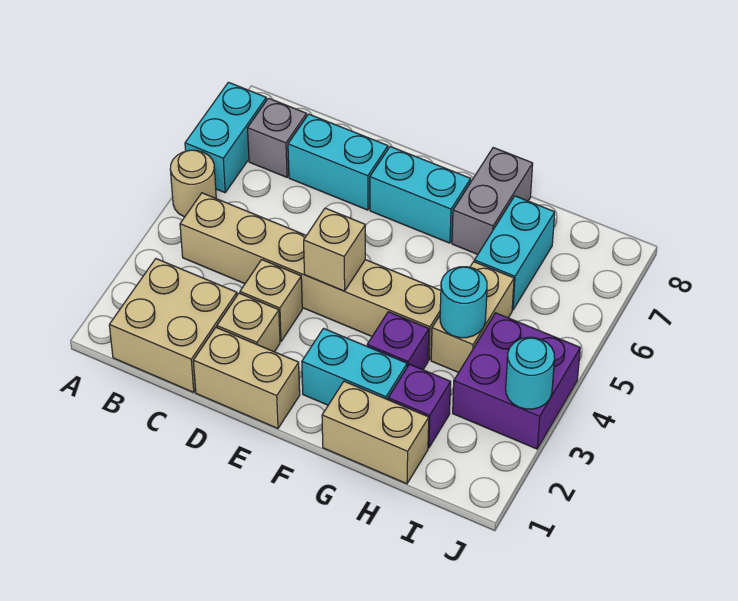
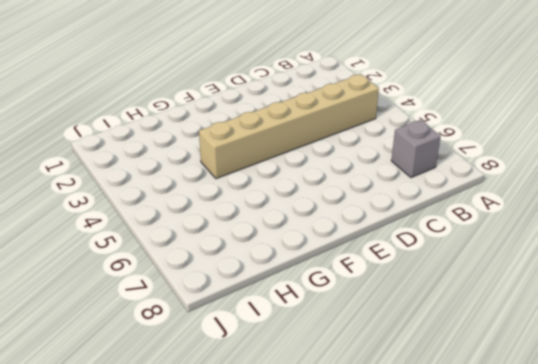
none -> tan 1x1 round brick [170,150,216,217]
none -> cyan 1x2 brick [185,82,266,193]
none -> tan 2x2 brick [109,259,237,392]

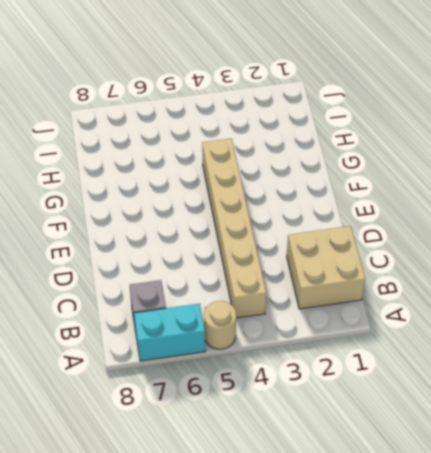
none -> cyan 1x2 brick [288,114,388,210]
none -> tan 1x2 brick [193,328,300,428]
none -> tan 1x1 brick [217,293,280,352]

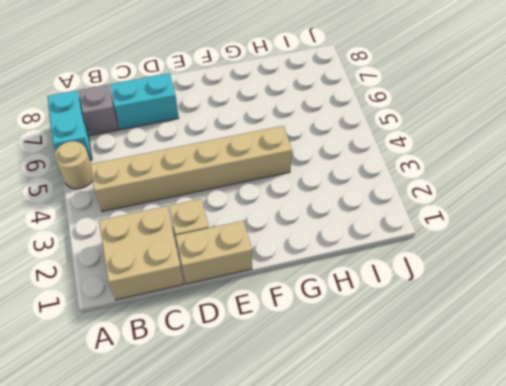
none -> tan 1x1 brick [240,260,302,341]
none -> cyan 1x2 brick [370,147,471,243]
none -> cyan 1x2 brick [302,328,407,405]

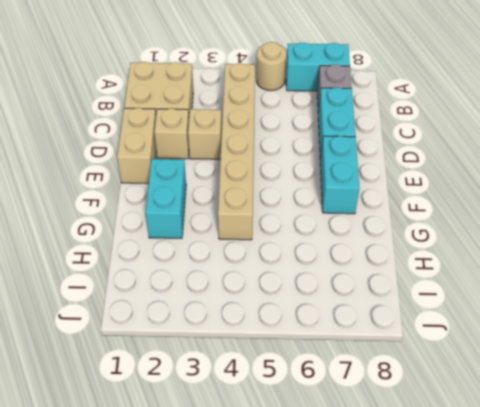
none -> tan 1x2 brick [322,381,429,484]
none -> purple 1x1 brick [367,312,429,370]
none -> grey 1x2 brick [452,148,533,254]

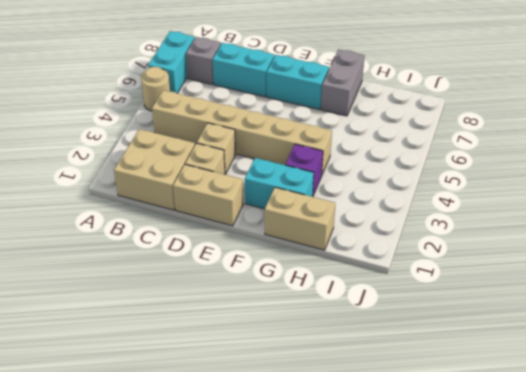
none -> purple 1x1 brick [388,364,451,448]
none -> tan 1x2 brick [431,262,514,373]
none -> cyan 1x2 brick [474,196,555,310]

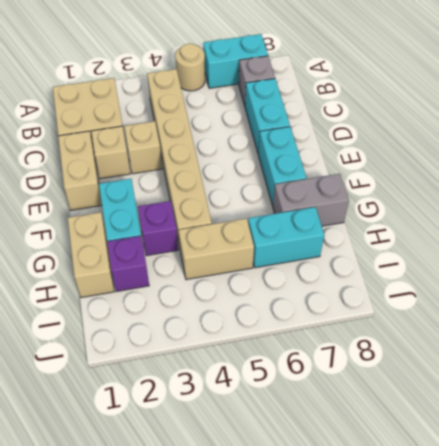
none -> purple 2x2 brick [453,313,580,449]
none -> tan 1x1 brick [304,208,365,291]
none -> cyan 1x1 round brick [440,267,487,338]

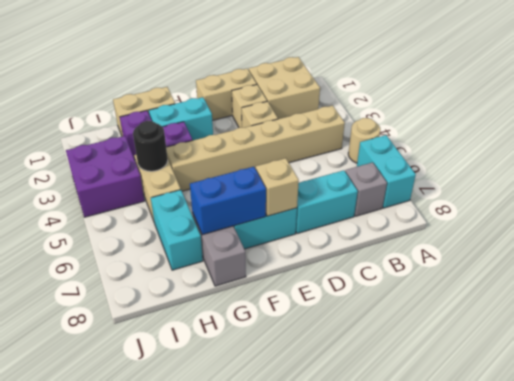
tan 1x1 brick [256,158,299,216] -> tan 1x1 brick moved to [304,208,365,291]
blue 1x2 brick [190,167,266,235] -> none
black 1x1 round brick [133,121,168,171] -> cyan 1x1 round brick [440,267,487,338]
none -> cyan 1x1 round brick [506,337,555,409]

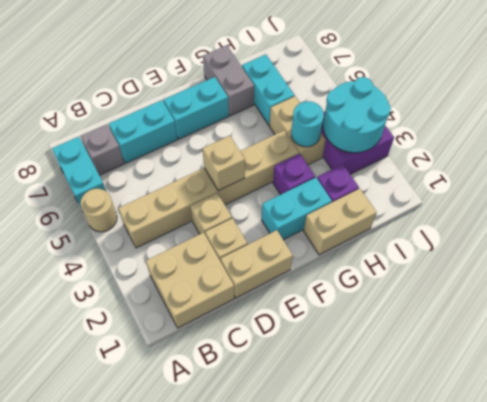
cyan 2x2 round brick [323,77,391,153] -> cyan 1x1 round brick [506,337,555,409]

